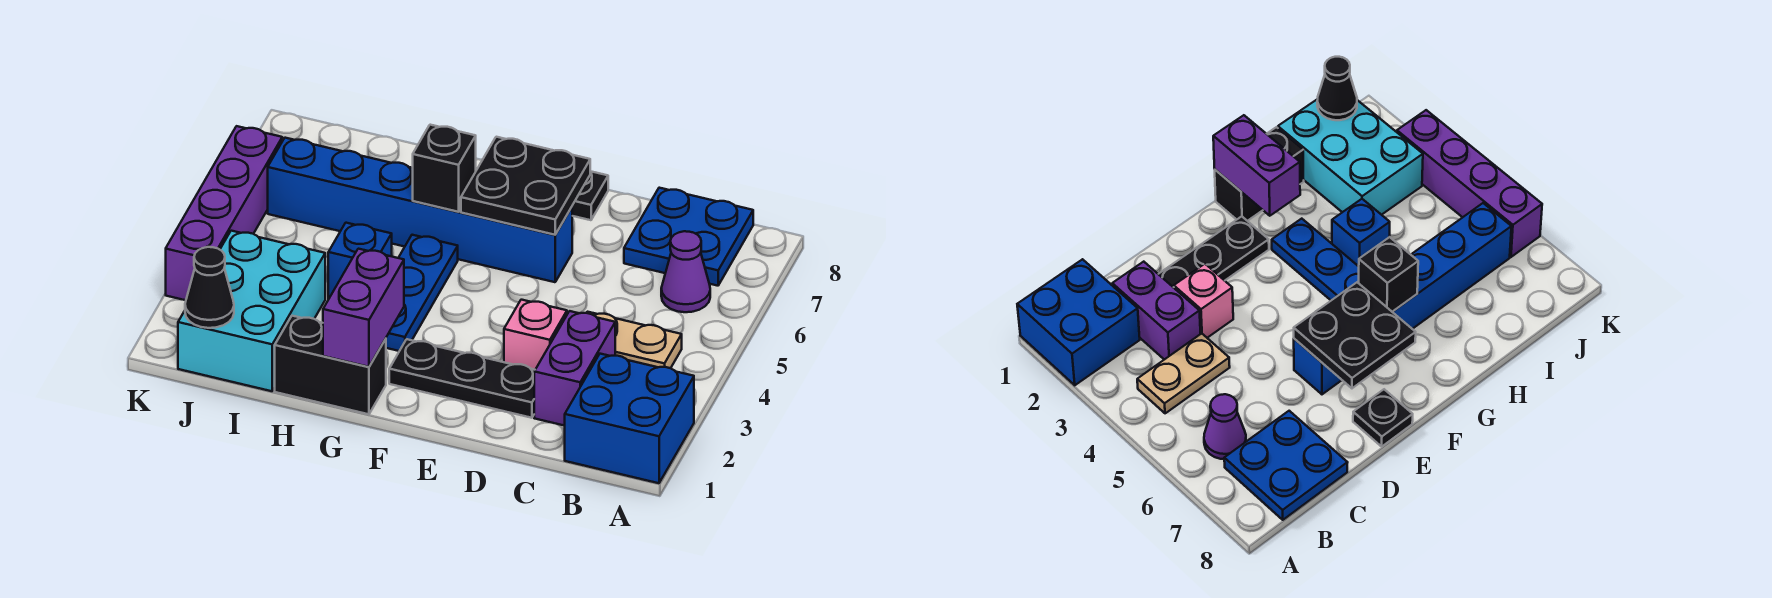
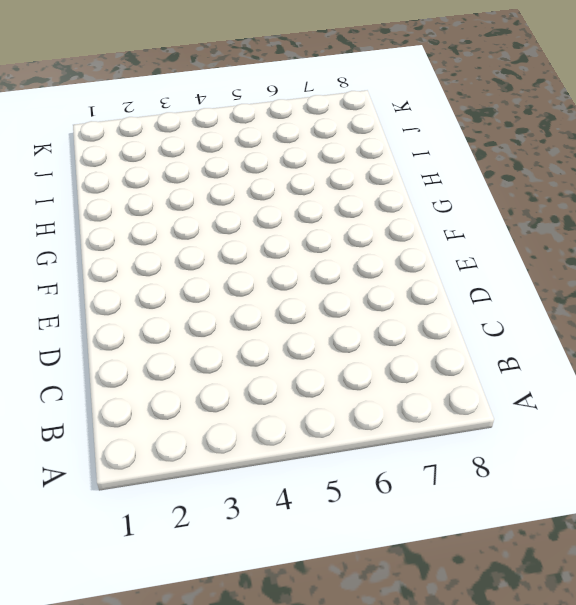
none -> blue 2x2 brick [565,354,694,483]
none -> tan 1x2 plate [587,312,682,368]
none -> purple 1x1 cone [661,231,710,312]

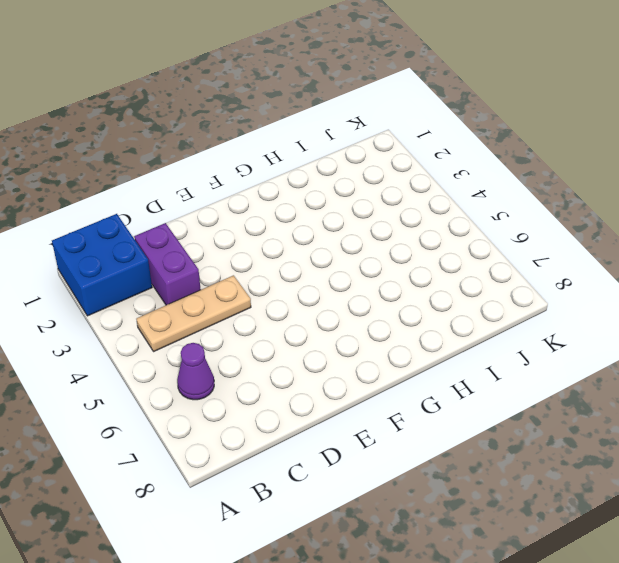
tan 1x3 plate [136,275,251,352] -> tan 1x2 plate [587,312,682,368]
none -> blue 2x2 plate [624,188,753,286]
none -> black 1x3 plate [389,339,535,418]
none -> pink 1x1 brick [504,300,567,370]

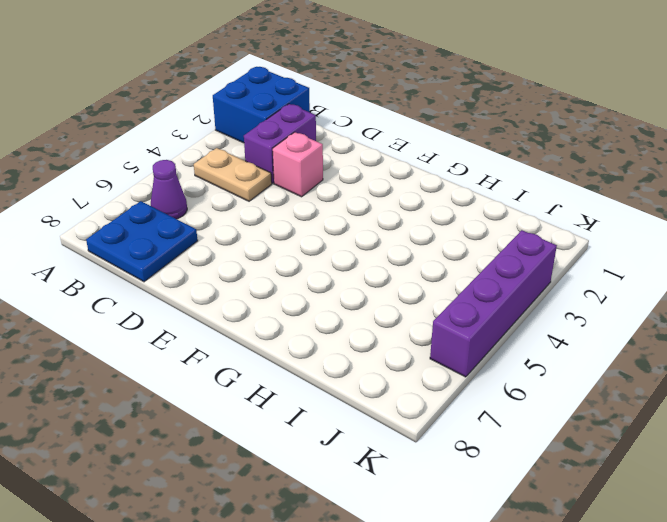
none -> black 1x3 plate [389,339,535,418]
none -> blue 1x6 brick [268,138,572,282]
none -> black 1x1 plate [572,171,608,220]

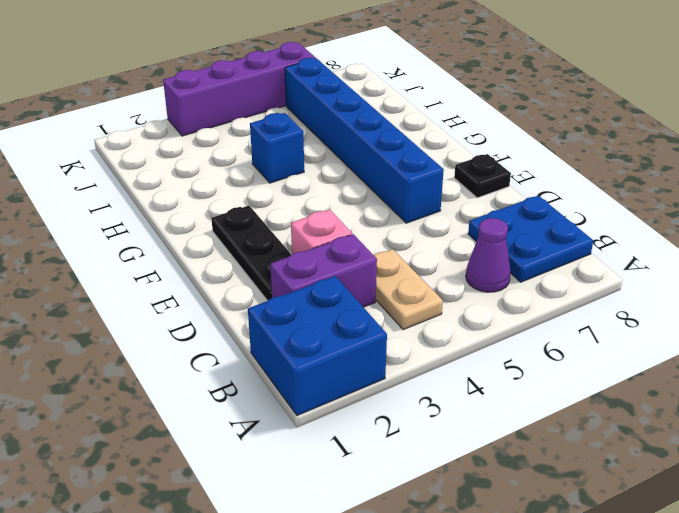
none -> black 1x2 brick [275,316,386,414]
none -> blue 1x3 plate [386,235,458,351]
none -> cyan 2x3 brick [178,231,325,391]

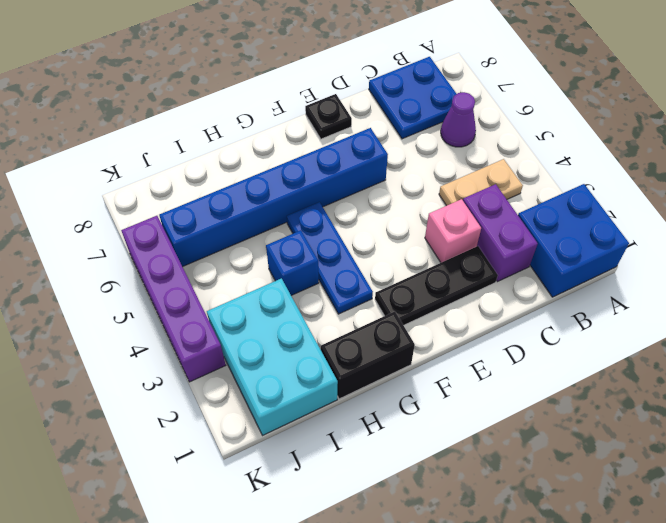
none -> black 2x2 plate [461,137,590,235]
none -> purple 1x2 brick [323,249,404,367]
none -> black 1x1 brick [413,125,476,212]

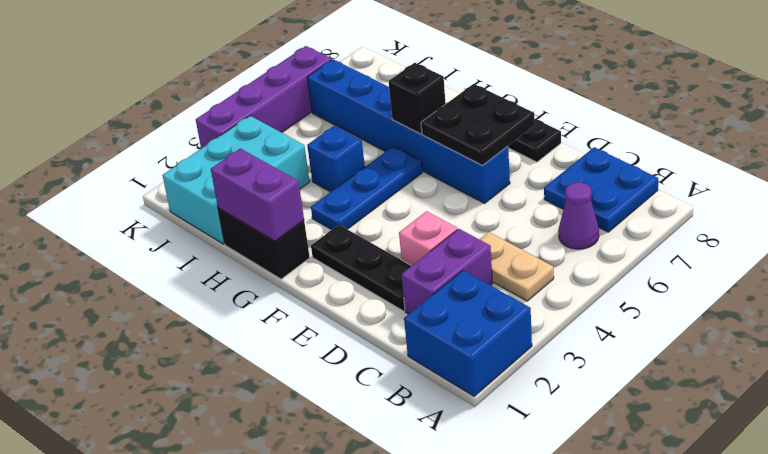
purple 1x2 brick [211,148,304,241] -> purple 1x2 brick turned to [323,249,404,367]
none -> black 1x1 cone [185,247,234,328]

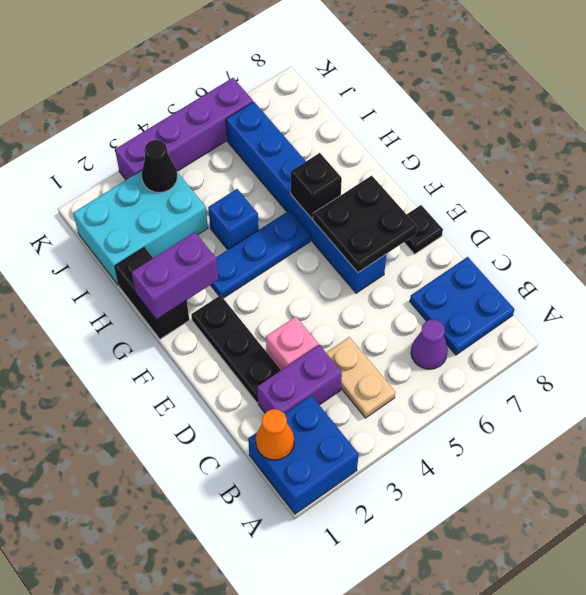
orange 1x1 cone [256,409,294,460] -> none
black 1x1 cone [142,140,177,193] -> black 1x1 cone moved to [185,247,234,328]

